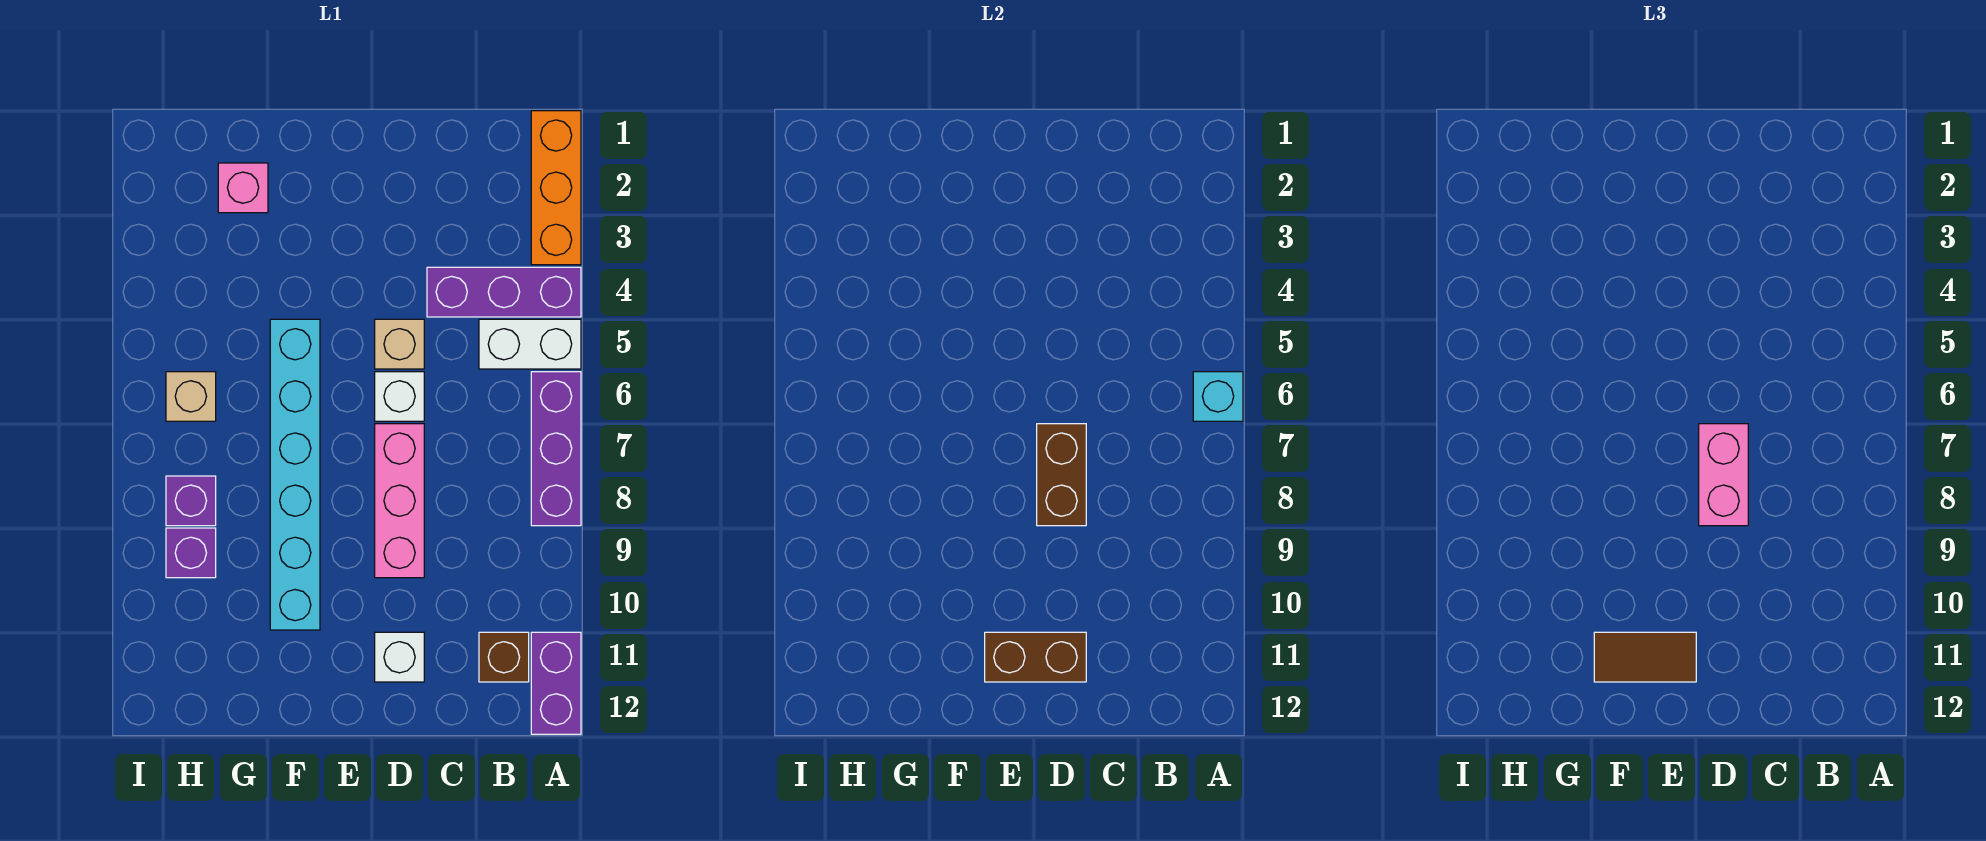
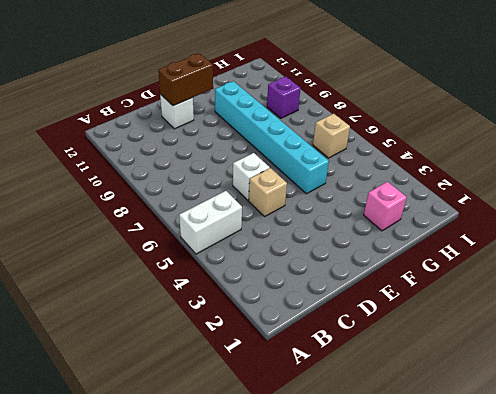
none -> orange 1x3 brick [531,111,581,265]
none -> purple 1x3 brick [427,267,581,317]
none -> purple 1x3 brick [531,372,581,526]

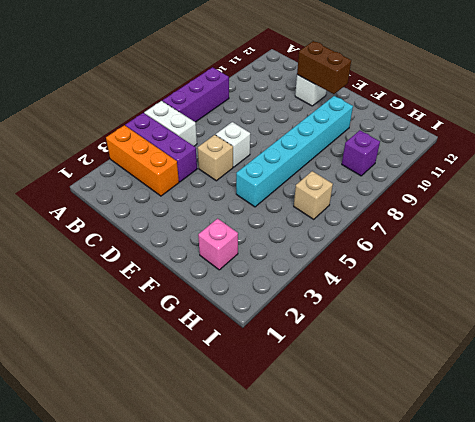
orange 1x3 brick [106,125,179,196] -> orange 1x3 brick turned to [531,111,581,265]
none -> purple 1x2 brick [531,632,581,734]
none -> brown 1x1 brick [479,632,529,682]
none -> pink 1x3 brick [375,424,424,578]

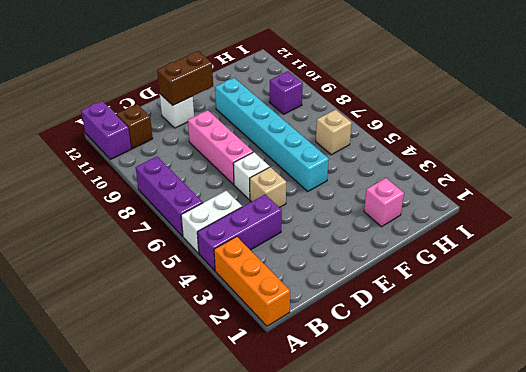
none -> purple 1x1 brick [166,476,216,526]
none -> cyan 1x1 brick [1193,372,1243,421]
none -> brown 1x2 brick [1037,424,1086,526]

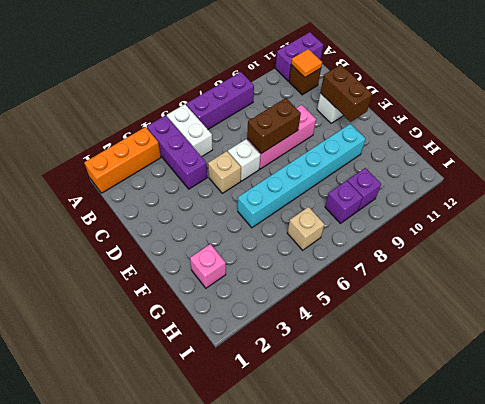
orange 1x1 tile [291,49,322,77] -> none
none -> cyan 1x1 brick [1193,372,1243,421]
none -> pink 1x2 brick [1699,424,1748,526]
none -> brown 1x2 tile [1594,632,1696,682]

